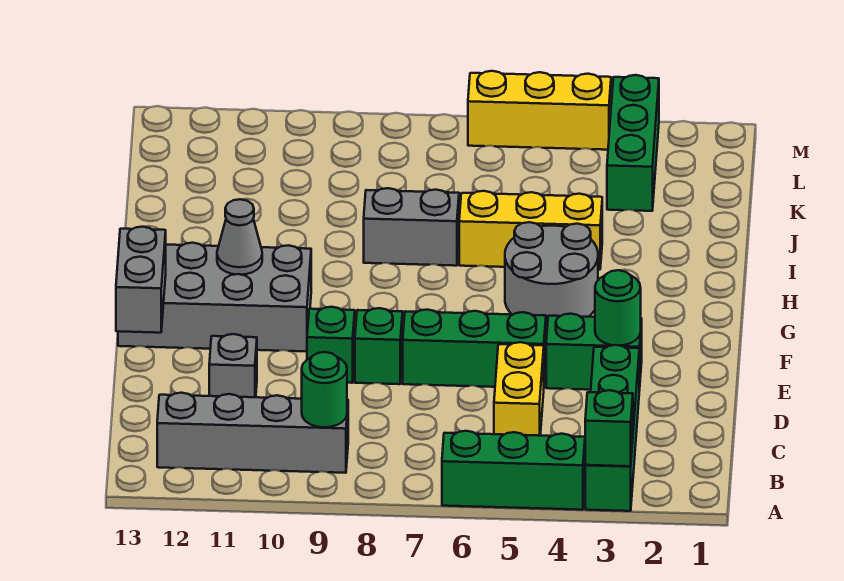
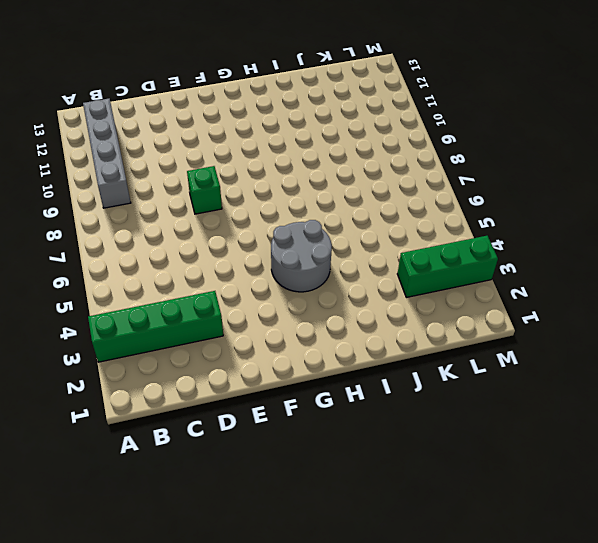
none -> green 1x3 brick [442,431,585,510]
none -> yellow 1x2 brick [494,342,544,436]
none -> grey 1x1 brick [209,334,257,397]

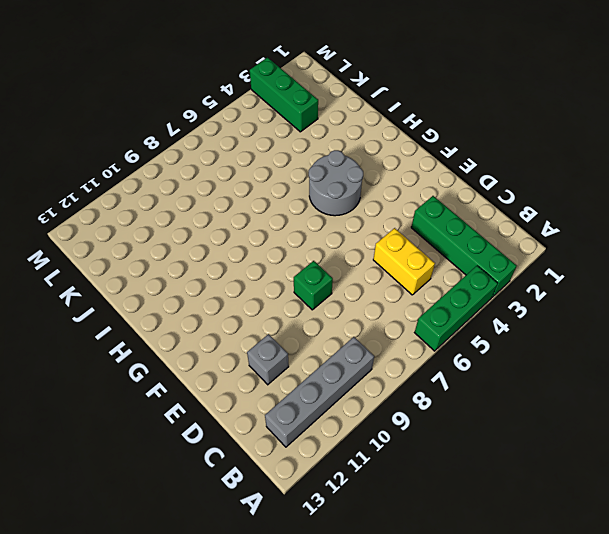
none -> green 1x2 brick [546,314,642,391]
none -> green 1x3 brick [403,310,546,387]
none -> green 1x1 brick [307,307,355,383]

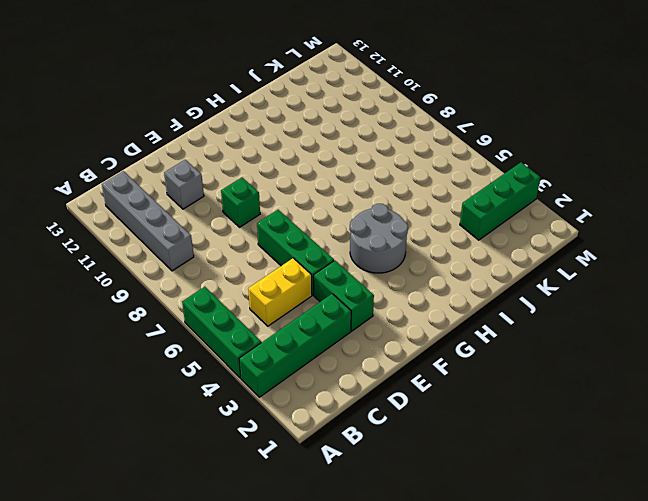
none -> green 1x1 brick [355,308,403,384]
none -> grey 2x4 brick [118,243,311,351]
none -> yellow 1x3 brick [459,191,602,270]

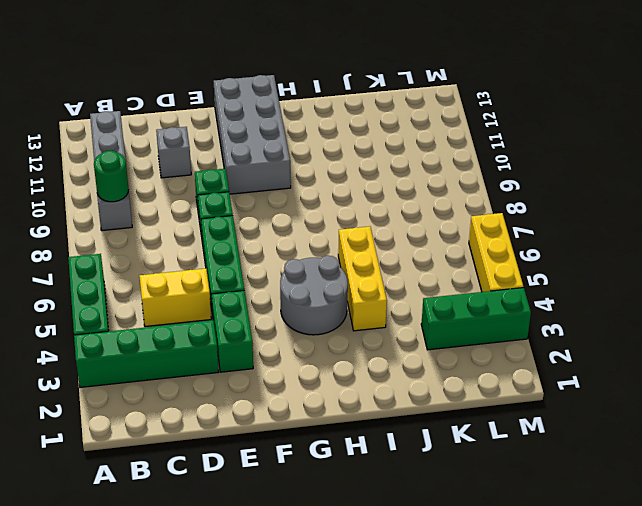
none -> grey 1x2 brick [364,188,459,266]
none -> green 1x1 brick [585,390,633,466]
none -> green 1x1 round brick [595,270,641,346]

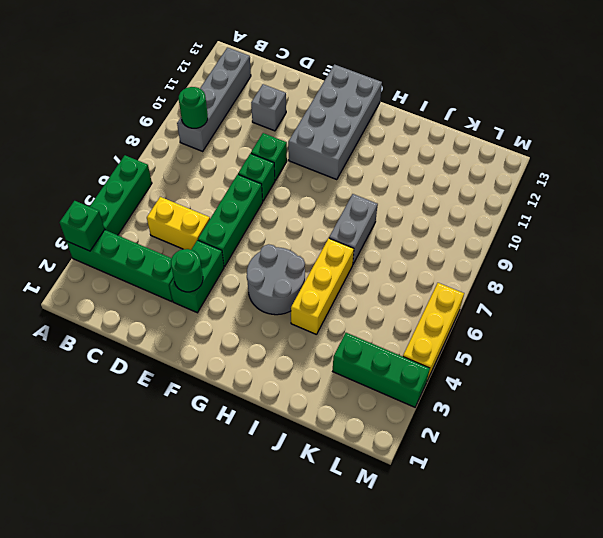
none -> grey 1x2 brick [116,227,166,333]
none -> grey 1x1 cone [217,199,262,275]

